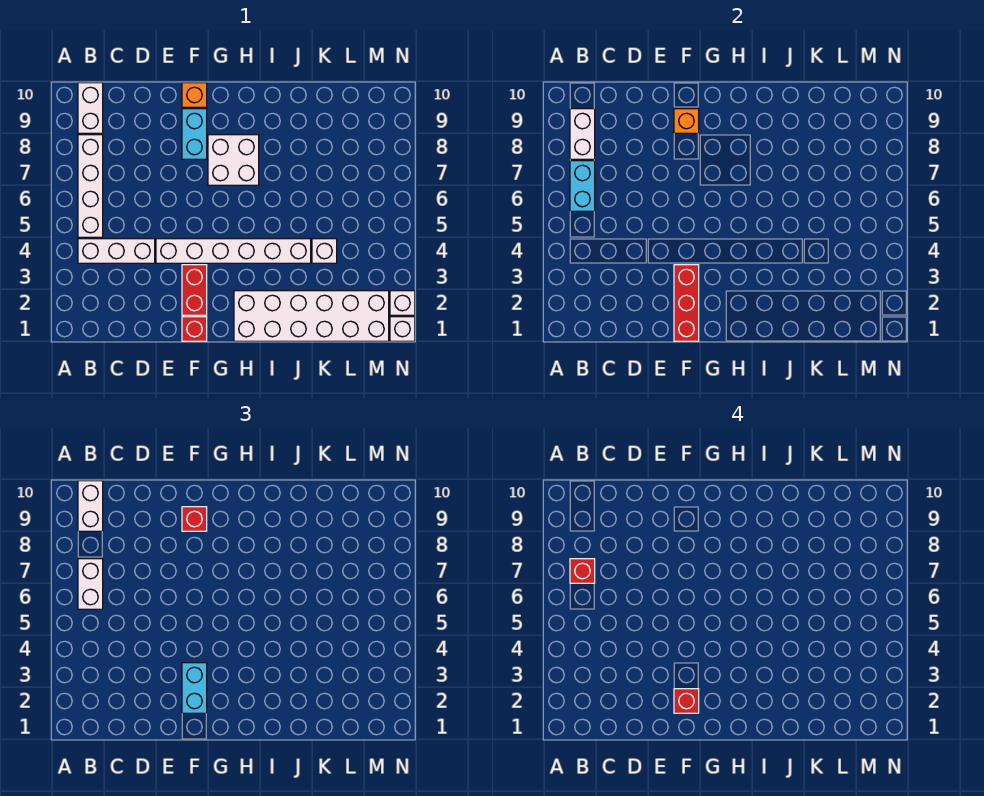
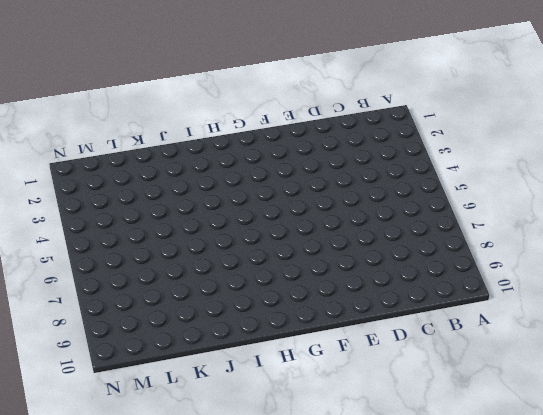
none -> white 1x3 brick [78,239,155,263]
none -> white 1x4 brick [78,135,103,237]
none -> white 1x2 brick [78,83,103,133]

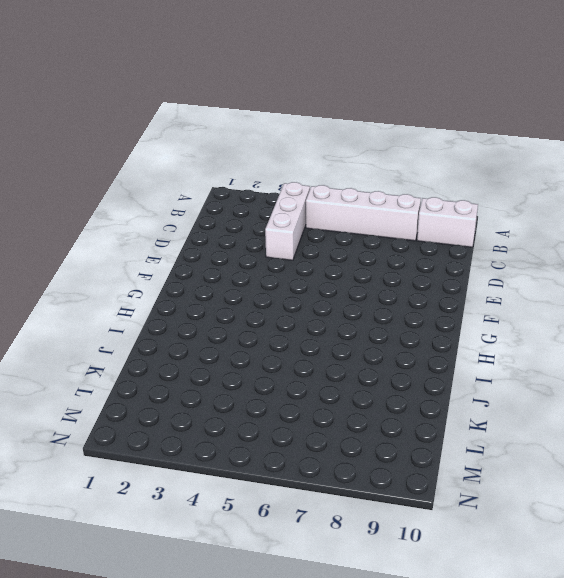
none -> white 1x6 brick [156,239,311,263]
none -> red 1x1 brick [182,317,207,341]
none -> red 1x2 brick [182,265,207,315]

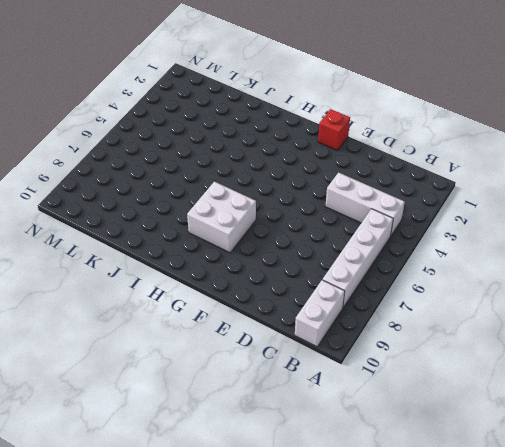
none -> white 1x6 brick [156,239,311,263]
none -> red 1x2 brick [182,265,207,315]
none -> cyan 1x2 brick [182,109,207,159]

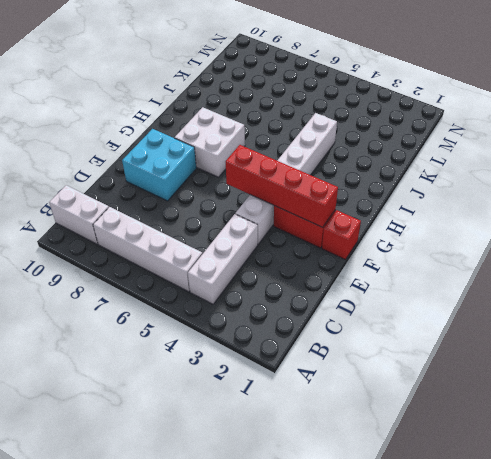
cyan 2x2 brick [122,129,196,201] -> cyan 1x2 brick [182,109,207,159]
red 1x4 brick [225,145,338,227] -> red 1x3 brick [674,265,699,341]
none -> orange 1x1 brick [182,83,207,107]
none -> white 2x6 brick [234,291,389,341]
none -> white 1x1 brick [312,239,337,263]

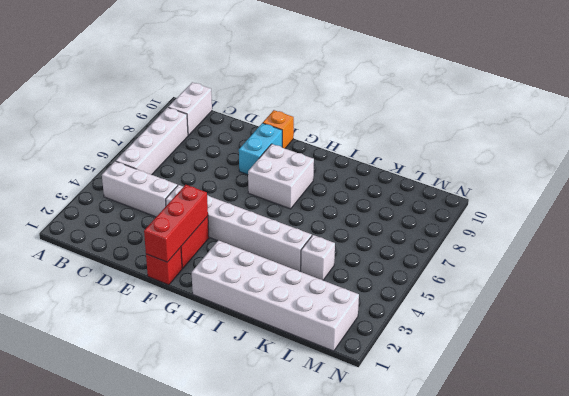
none -> white 1x1 brick [390,317,415,341]
none -> white 1x1 brick [390,291,415,315]
none -> cyan 1x2 brick [570,161,595,211]

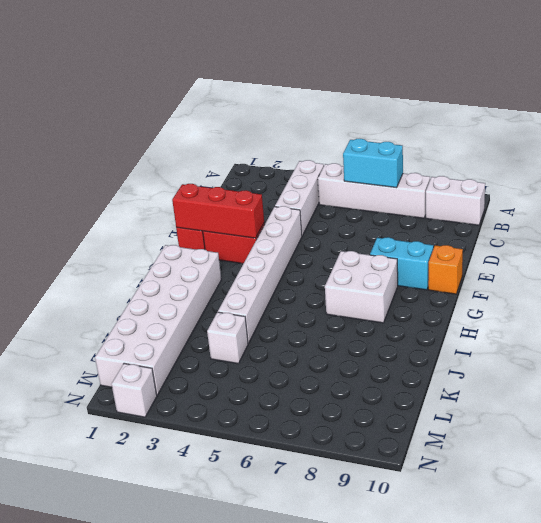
none -> white 1x1 brick [390,317,415,341]
none -> white 1x2 brick [570,109,595,159]
none -> orange 1x1 brick [674,109,699,133]

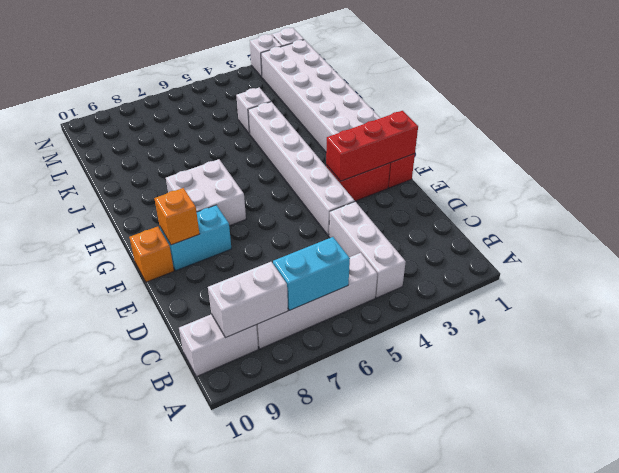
none -> white 1x2 brick [78,559,103,609]
none -> white 1x2 brick [78,481,103,531]
none -> cyan 1x2 brick [182,663,207,713]

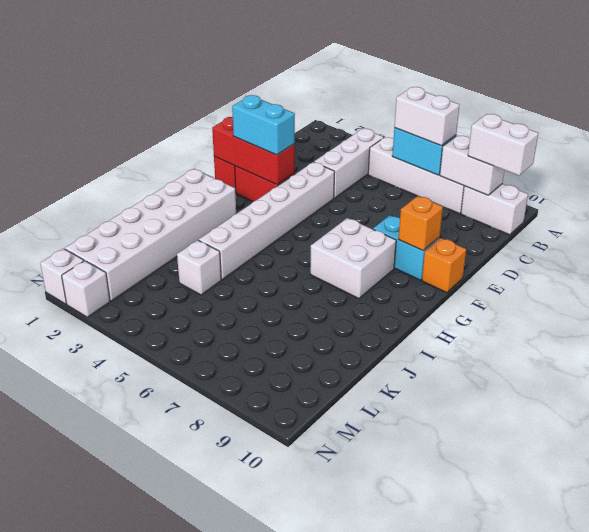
none -> red 1x1 brick [182,507,207,531]
none -> red 1x1 brick [570,559,595,583]
none -> red 1x1 brick [674,689,699,713]

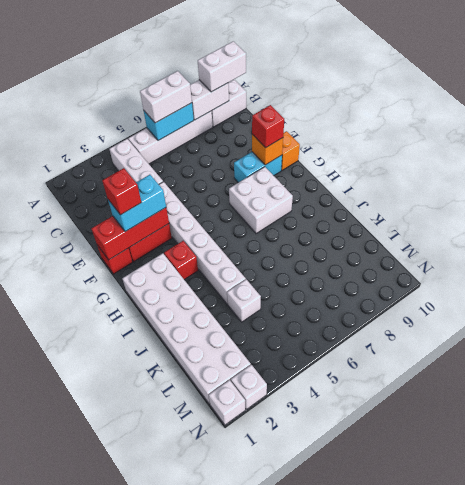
red 1x1 brick [164,241,198,280] -> red 1x1 brick moved to [570,559,595,583]

